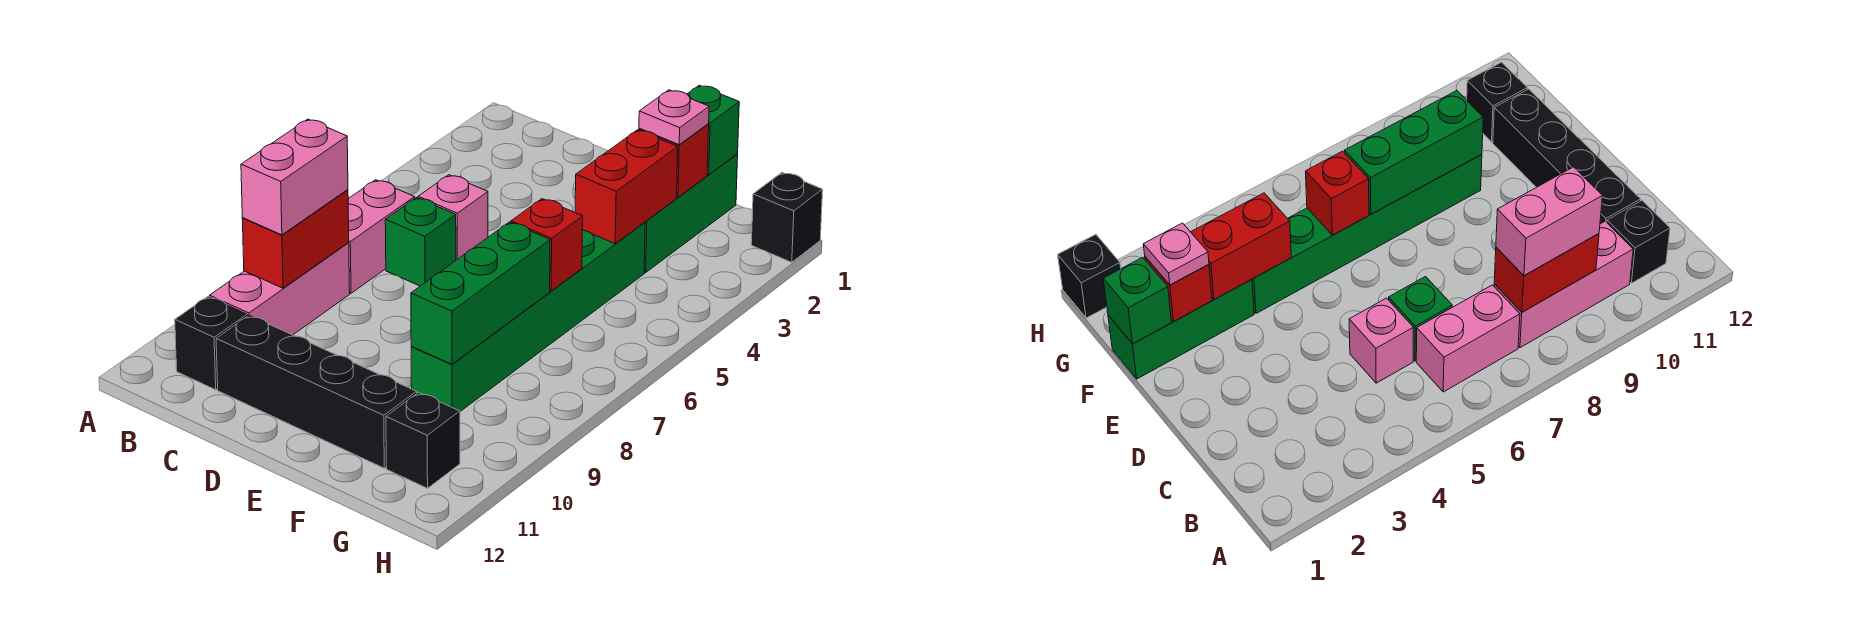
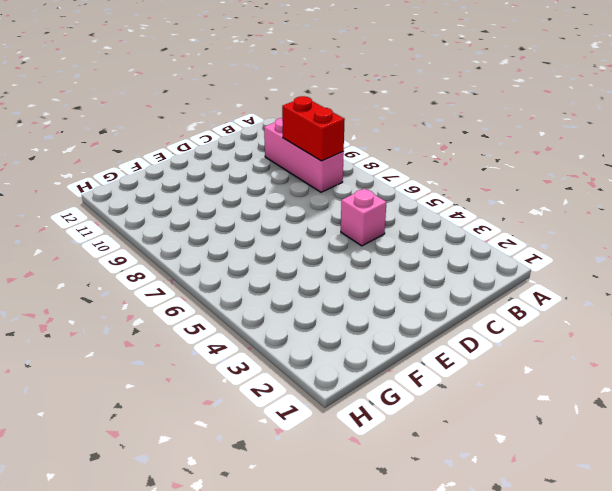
none -> pink 1x2 brick [348,180,415,293]
none -> black 1x1 brick [175,297,247,390]
none -> green 1x1 brick [385,198,456,286]

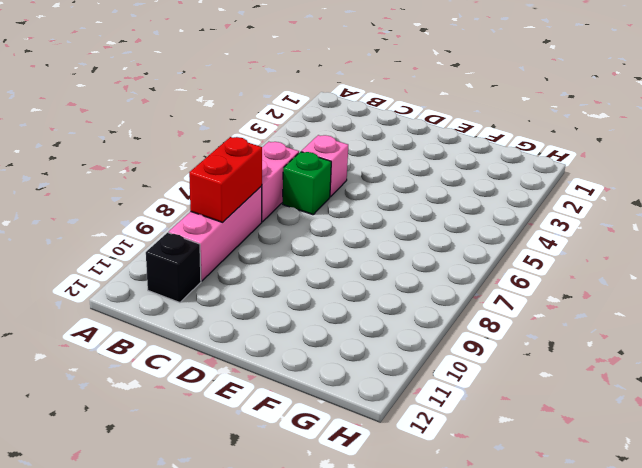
none -> black 1x4 brick [216,315,417,468]
none -> green 1x3 brick [644,154,738,273]
none -> green 1x6 brick [411,222,645,411]

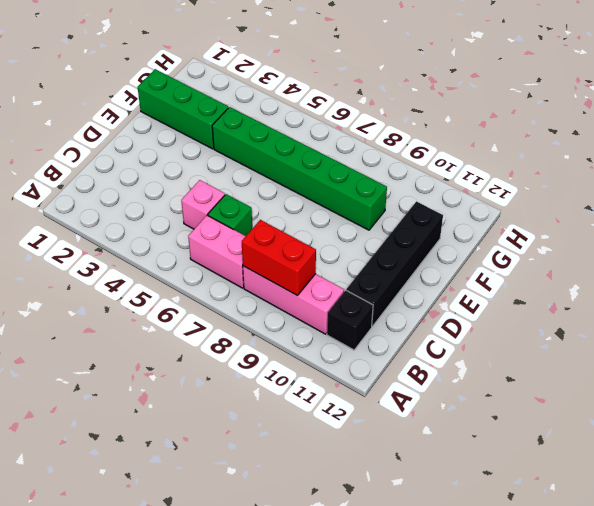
none -> black 1x1 brick [386,392,460,488]
none -> black 1x1 brick [751,173,823,262]
none -> green 1x1 brick [687,85,739,175]

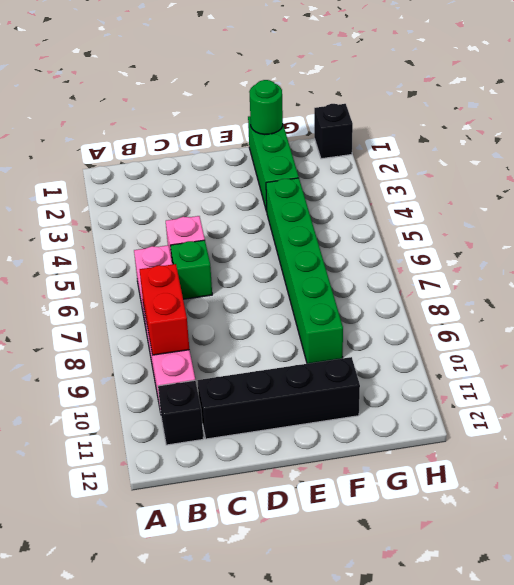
green 1x1 round brick [249,80,283,135] -> green 1x1 brick [687,85,739,175]
none -> black 1x1 brick [386,392,460,488]
none -> red 1x1 brick [639,124,709,197]
none -> red 1x2 brick [575,130,678,244]

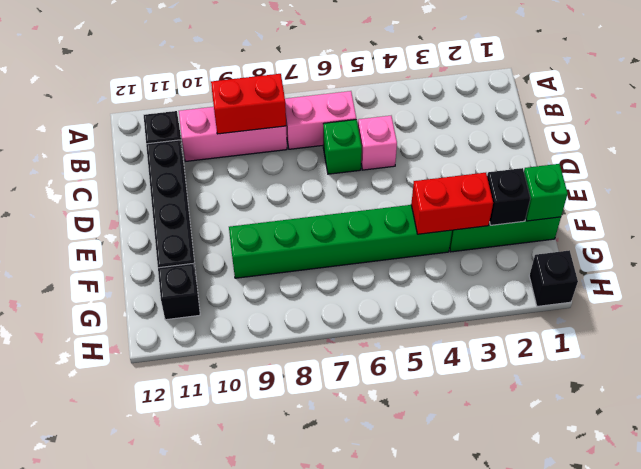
black 1x1 brick [487,168,530,225] -> red 1x1 brick [639,124,709,197]
none -> red 1x1 brick [511,199,583,291]
none -> green 1x3 brick [411,222,550,364]
none -> pink 1x2 brick [241,119,348,235]

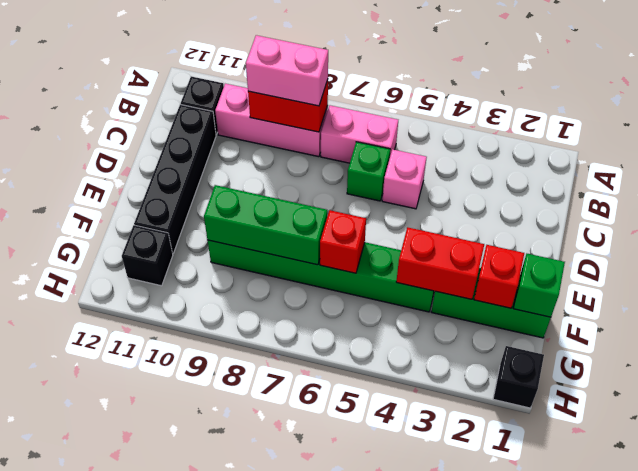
none -> pink 1x1 plate [639,90,709,145]

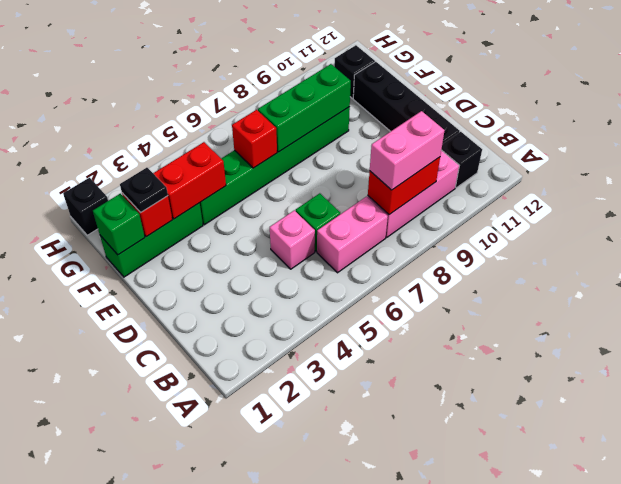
black 1x1 plate [120,168,168,212] -> pink 1x1 plate [639,90,709,145]

